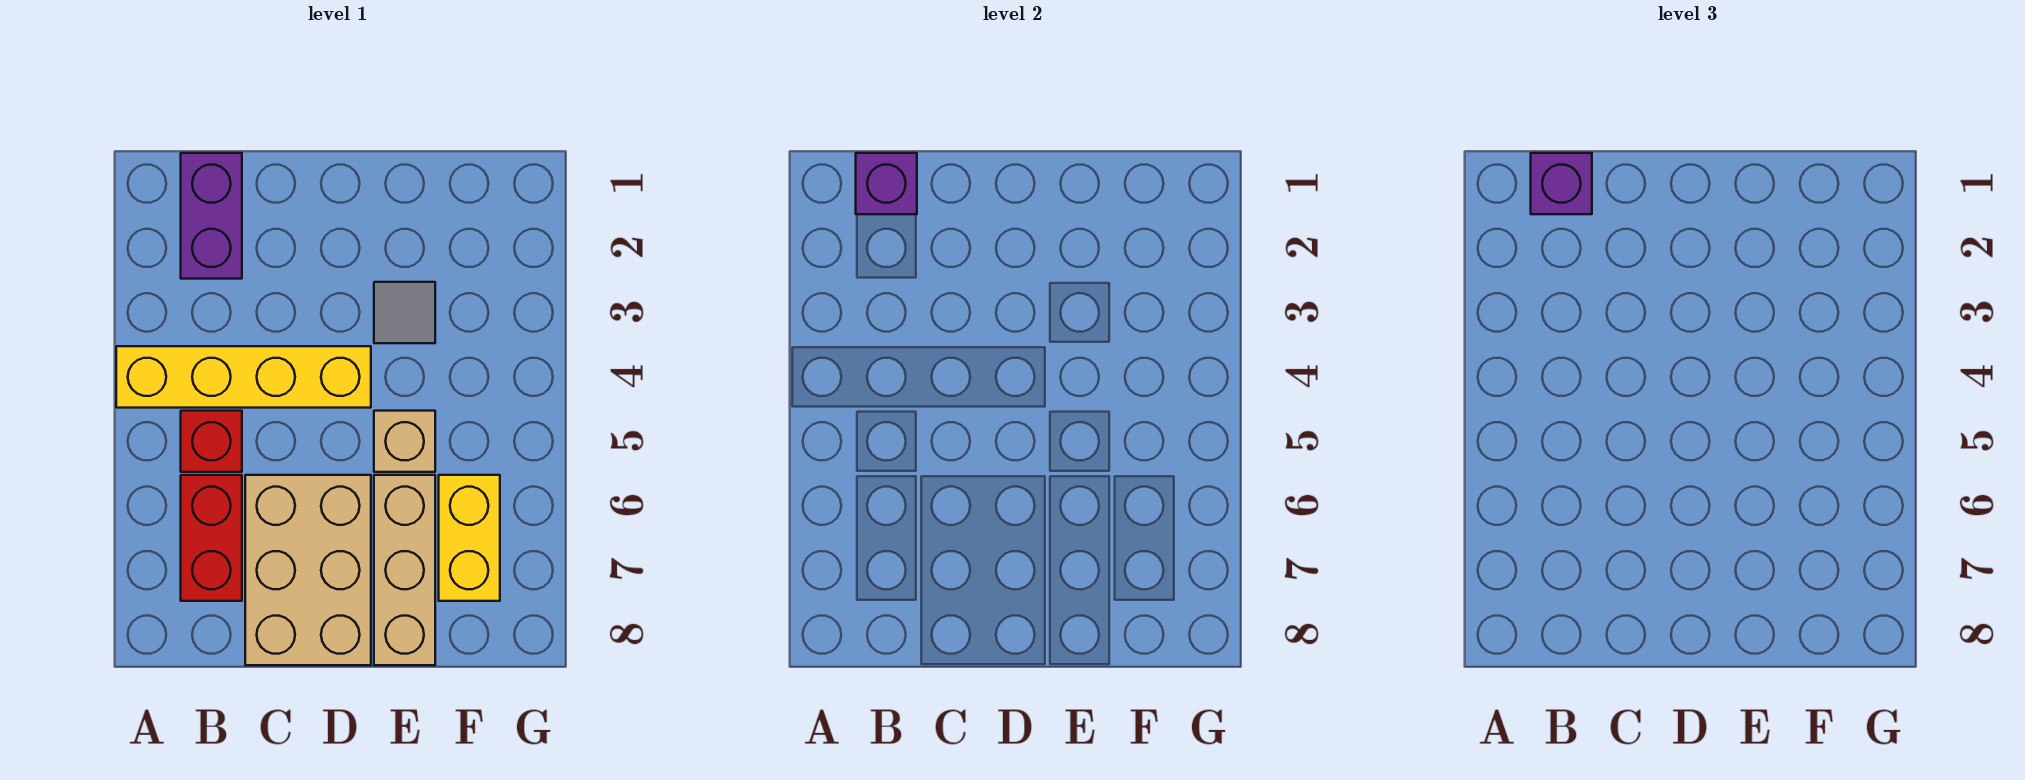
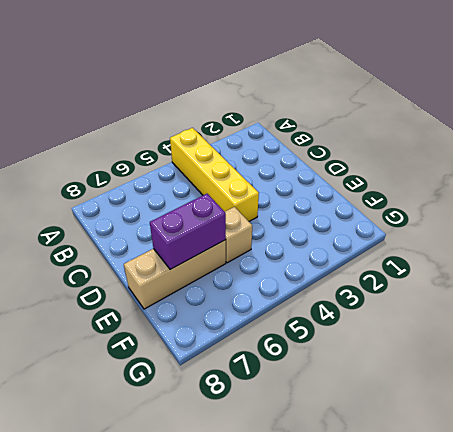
purple 1x2 brick [150,194,226,269] -> purple 1x2 brick moved to [181,153,242,279]
none -> red 1x1 brick [181,411,242,472]
none -> red 1x2 brick [181,475,242,601]

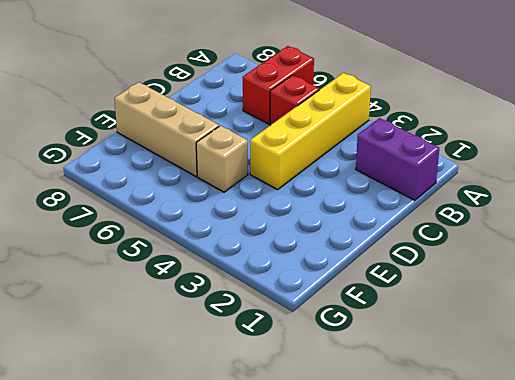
red 1x2 brick [243,46,314,124] -> red 1x2 brick turned to [181,475,242,601]
none -> tan 2x3 brick [245,475,371,665]
none -> grey 1x1 tile [374,282,435,343]

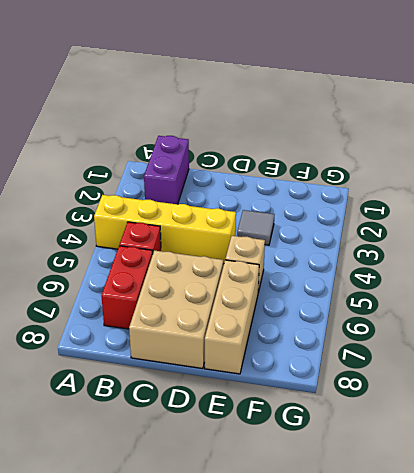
none -> yellow 1x2 brick [439,475,500,601]
none -> purple 1x1 brick [856,153,917,214]

